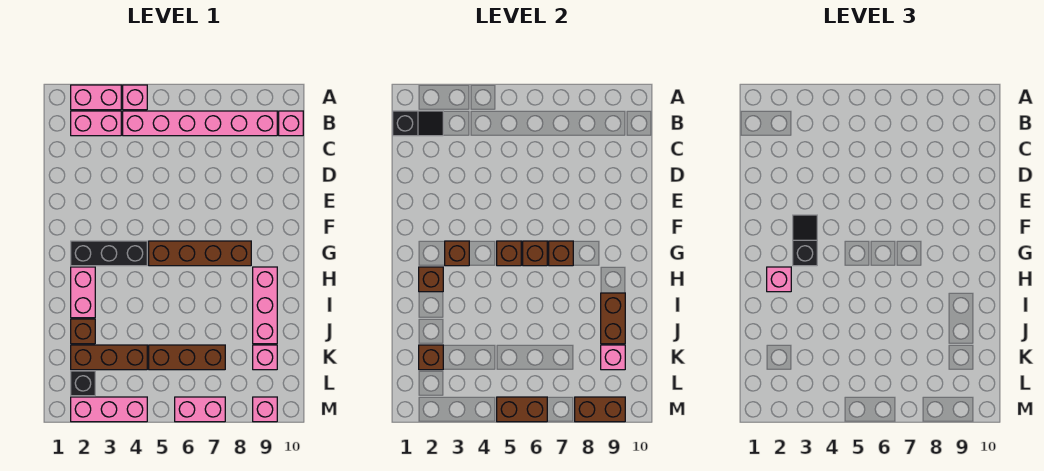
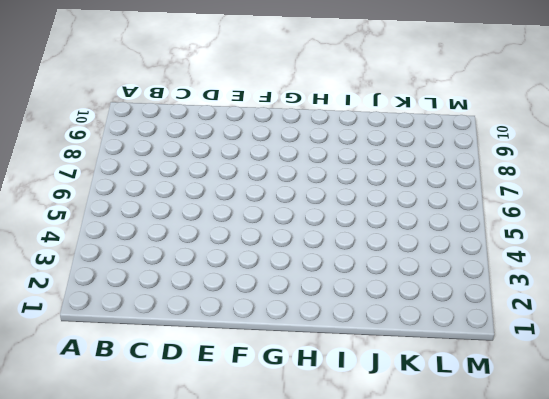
none -> pink 1x2 brick [71,85,121,110]
none -> pink 1x1 brick [123,85,147,110]
none -> pink 1x2 brick [71,111,121,136]
none -> pink 1x6 brick [123,111,277,136]

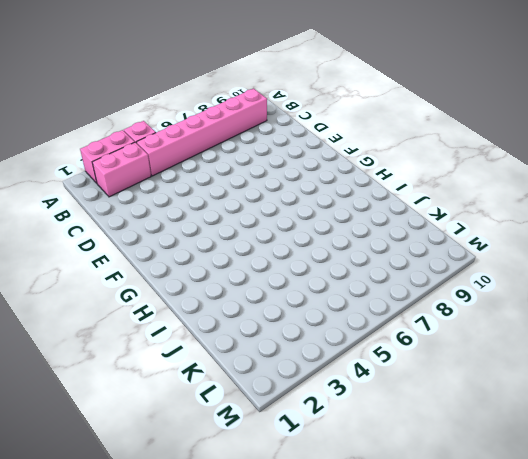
none -> pink 1x1 brick [279,111,303,136]
none -> black 1x3 brick [71,241,147,266]
none -> brown 1x4 brick [149,241,251,266]
none -> pink 1x2 brick [71,267,95,318]

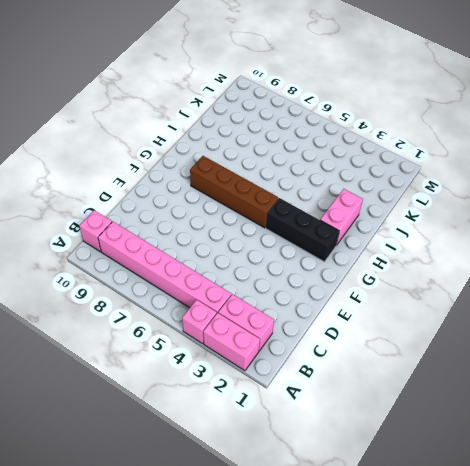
none -> pink 1x3 brick [253,267,277,344]
none -> brown 1x1 brick [71,319,95,344]
none -> brown 1x3 brick [71,345,147,370]
none -> brown 1x3 brick [149,345,225,370]

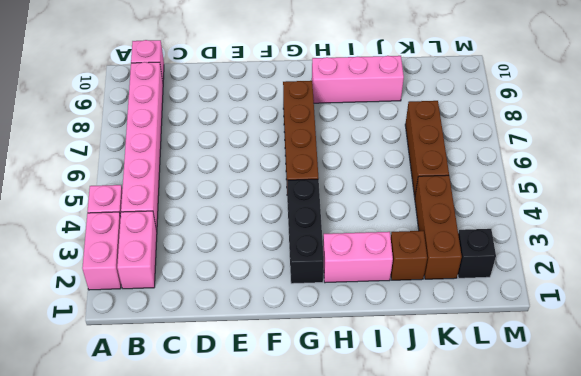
none -> pink 1x1 brick [253,345,277,370]
none -> pink 1x3 brick [71,397,147,422]
none -> pink 1x2 brick [175,397,225,422]
none -> pink 1x1 brick [253,397,277,422]

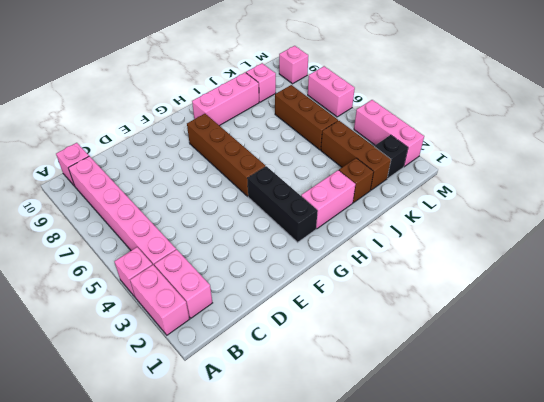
none -> black 1x2 slope [393,111,443,136]
none -> brown 1x1 brick [445,241,469,266]
none -> brown 1x1 brick [497,241,521,266]
none -> brown 1x1 brick [523,241,547,266]

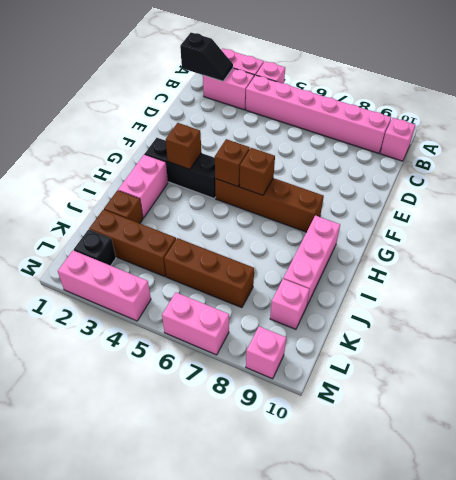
none -> brown 1x1 brick [549,241,573,266]
none -> brown 1x1 brick [419,267,443,292]
none -> brown 1x2 brick [601,293,625,344]
none -> brown 1x1 brick [419,345,443,370]

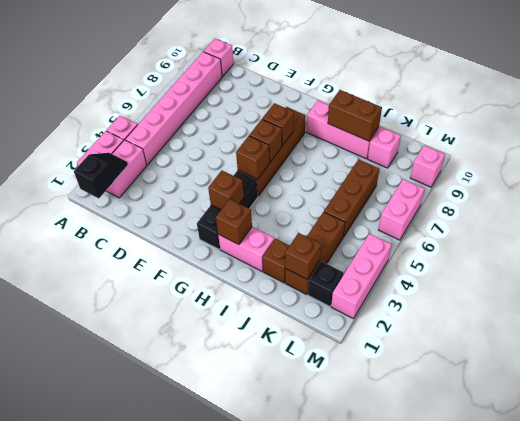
none -> pink 1x1 brick [601,345,625,370]
none -> brown 1x2 brick [497,397,547,422]
none -> brown 1x2 brick [575,397,625,422]
none -> black 1x2 slope [793,215,817,266]

